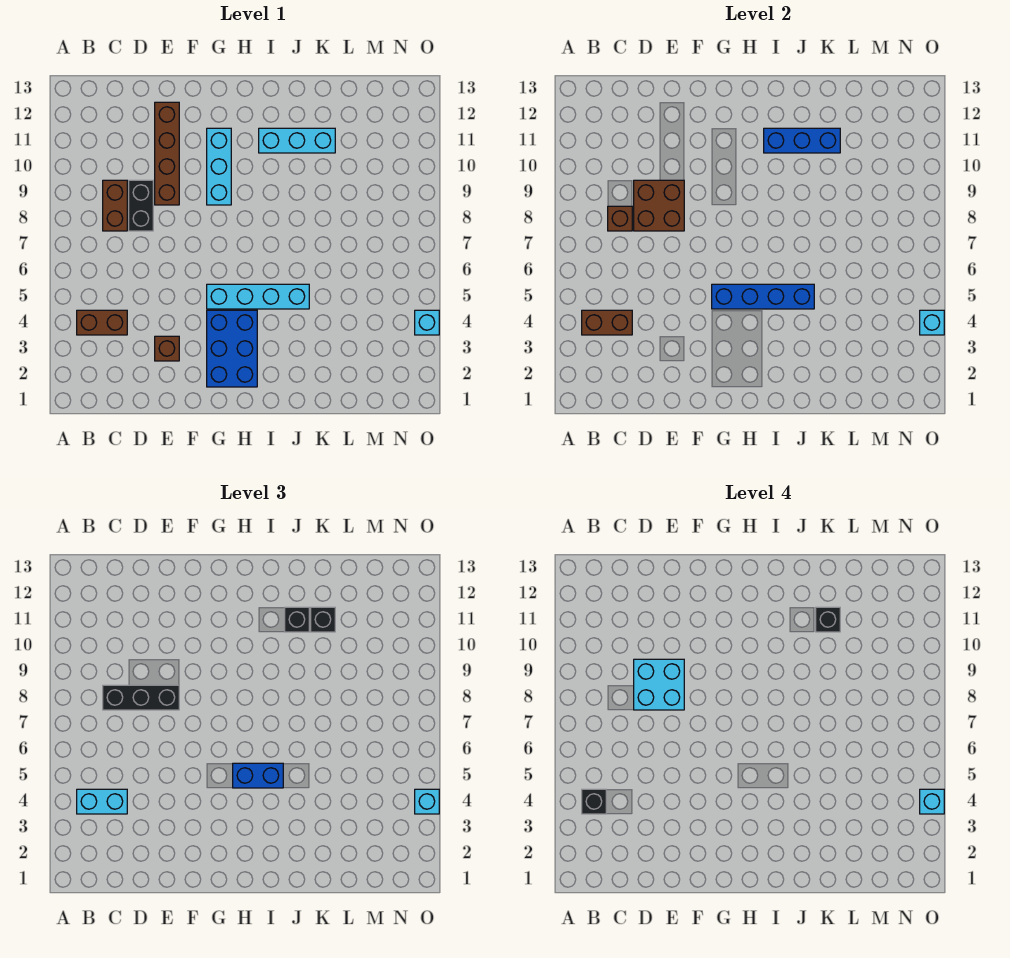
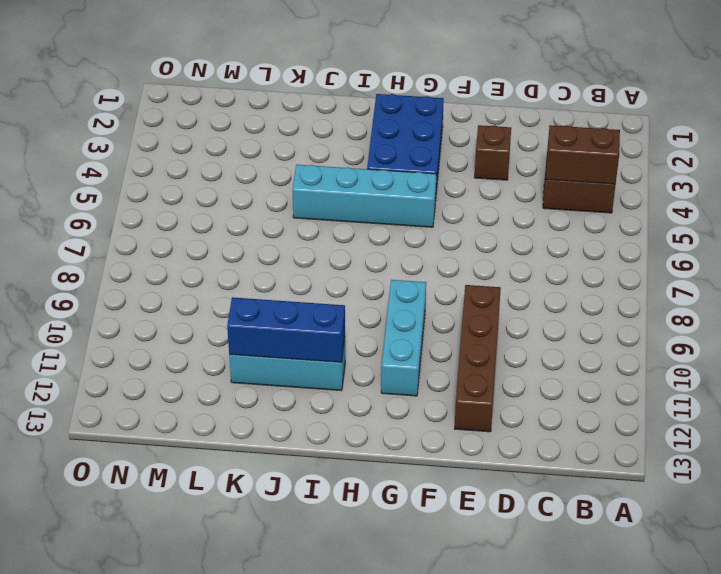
none -> brown 1x2 brick [103,180,127,231]
none -> black 1x2 brick [129,180,153,231]
none -> cyan 1x1 brick [415,310,439,335]

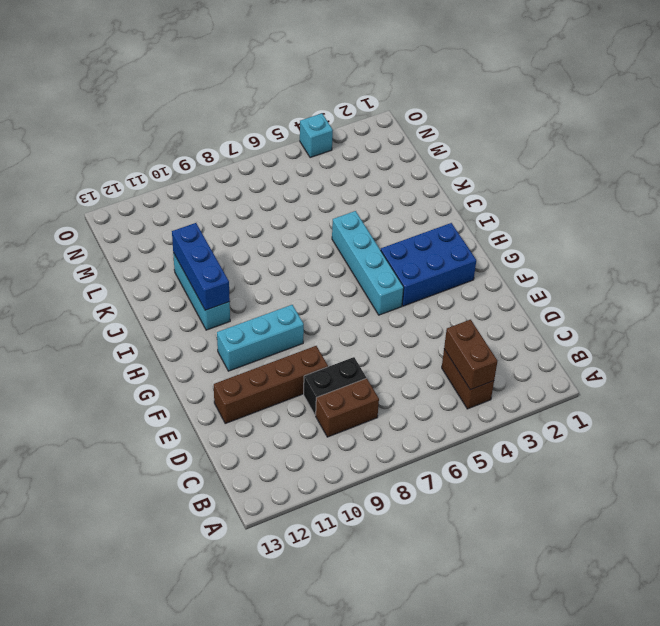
none -> brown 1x1 brick [155,336,179,361]
none -> brown 1x1 brick [608,206,632,231]
none -> brown 2x2 brick [634,180,684,231]

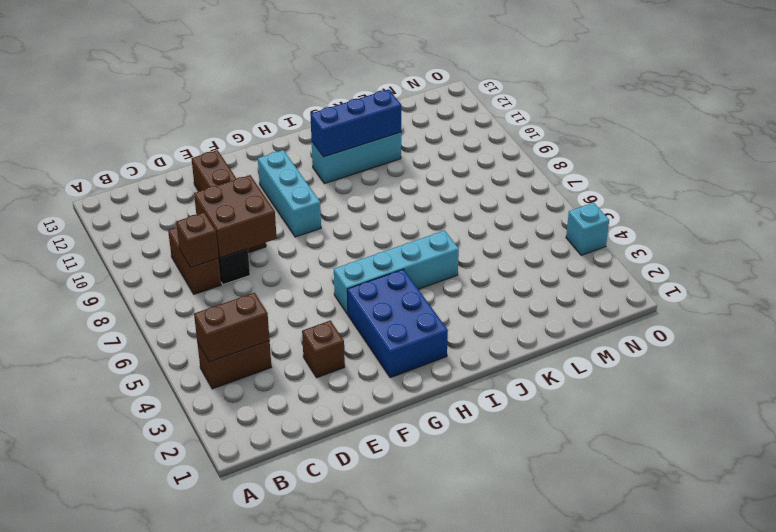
none -> blue 1x4 brick [712,284,814,309]
none -> cyan 1x1 brick [920,310,944,335]
none -> cyan 1x2 brick [77,789,127,814]

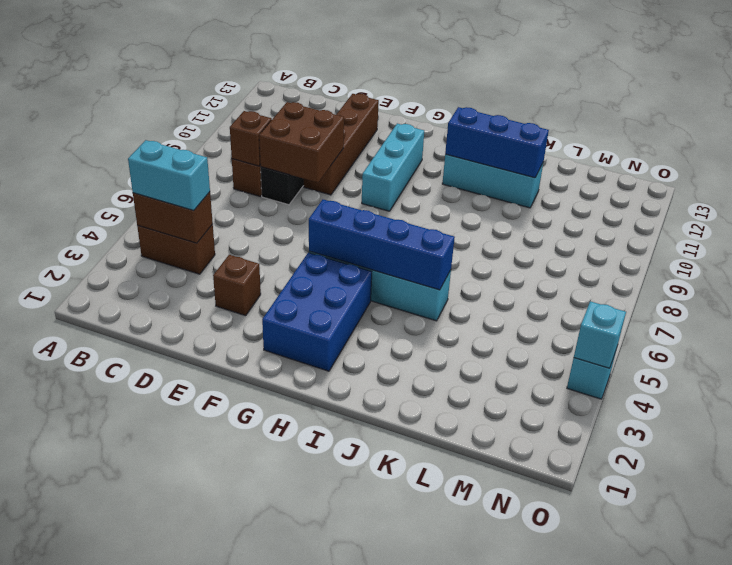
none -> black 1x3 brick [103,685,179,710]
none -> blue 1x2 brick [233,763,283,788]
none -> black 1x1 brick [285,607,309,632]

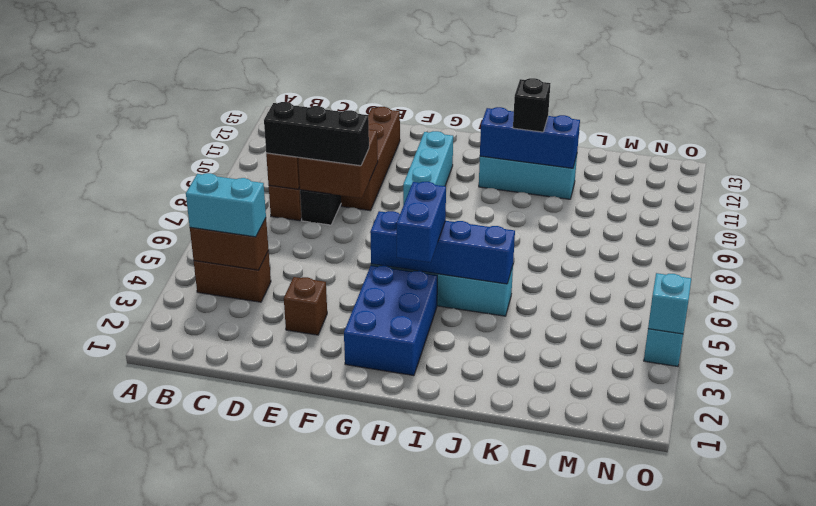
blue 1x2 brick [397,182,446,262] -> blue 1x2 brick turned to [233,763,283,788]
none -> black 1x1 brick [311,607,335,632]
none -> cyan 1x1 brick [415,789,439,814]
none -> black 1x1 brick [582,789,606,814]

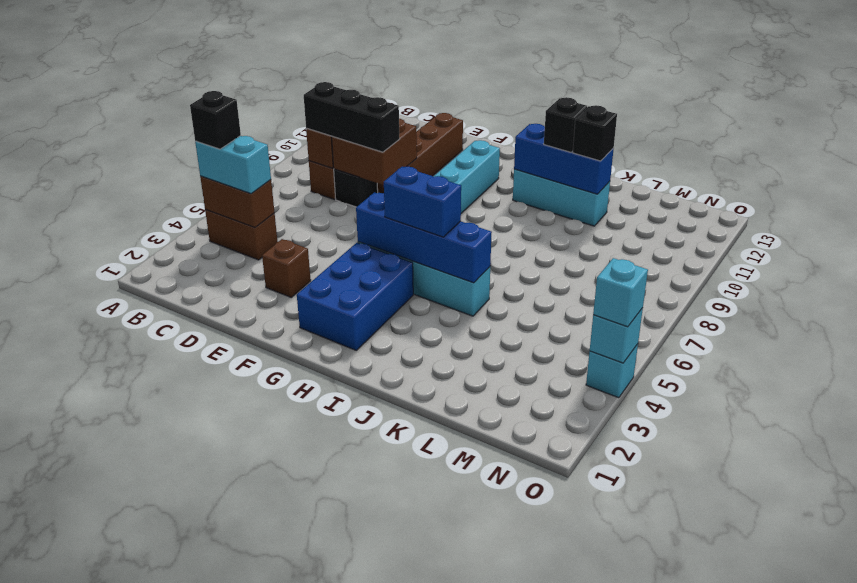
none -> cyan 2x2 brick [634,659,684,710]
none -> black 1x1 brick [816,607,840,632]
none -> cyan 1x1 brick [920,789,944,814]

